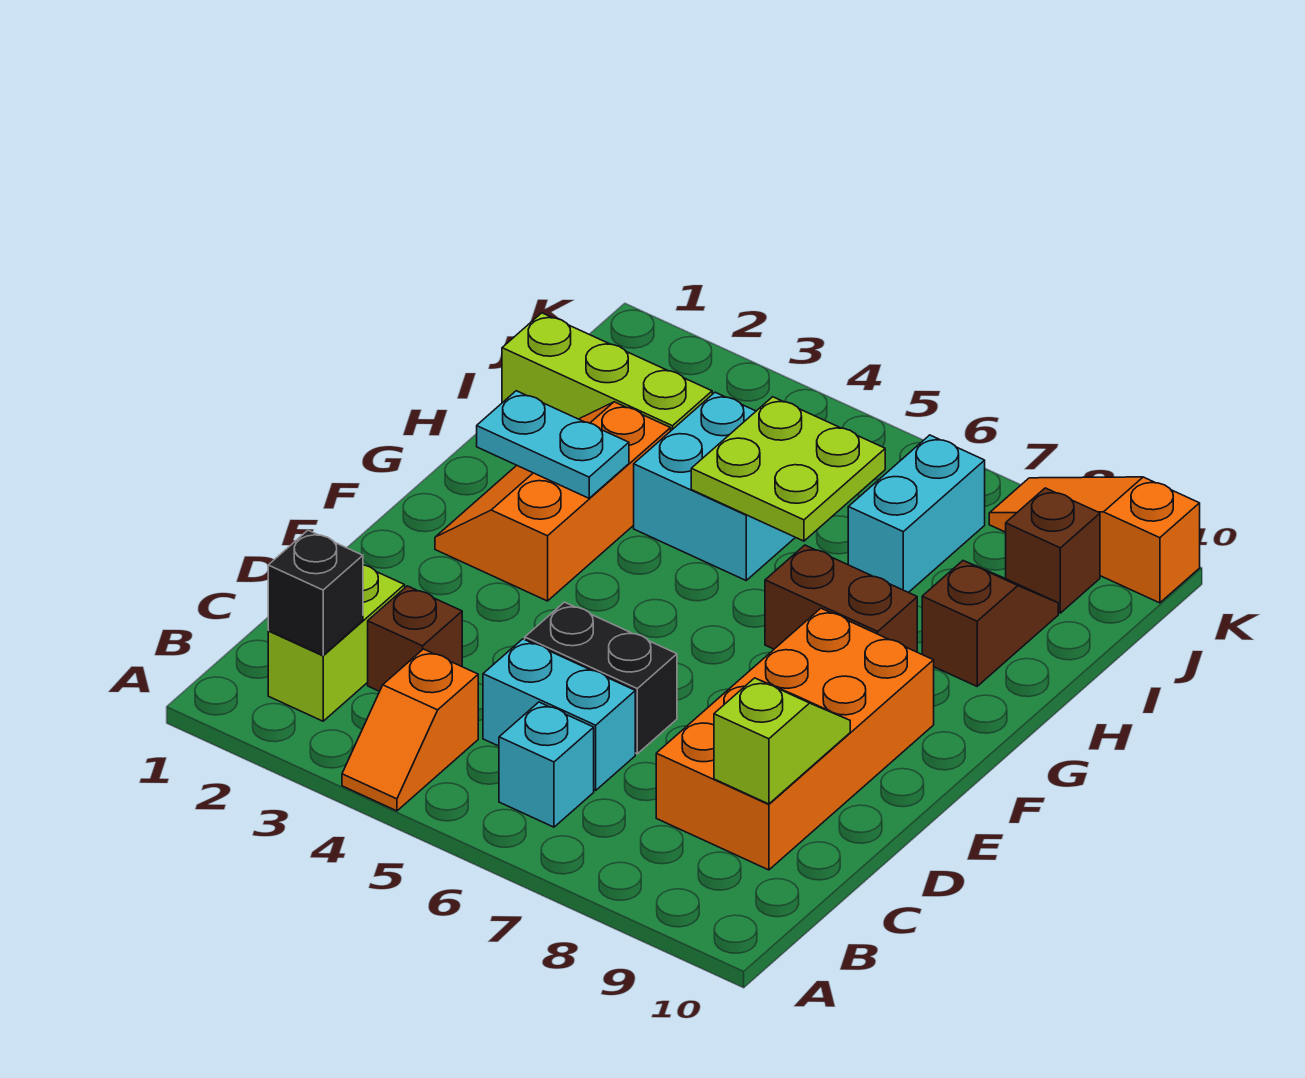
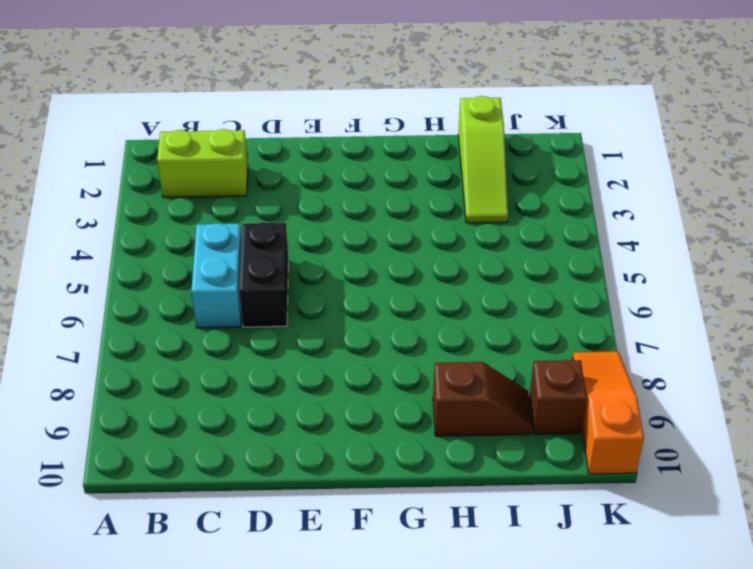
lime 1x3 slope [458,96,508,223] -> lime 1x3 brick [502,313,712,430]
none -> orange 1x2 slope [342,649,478,811]
none -> cyan 1x1 brick [499,702,594,827]
none -> brown 1x1 brick [368,586,462,691]

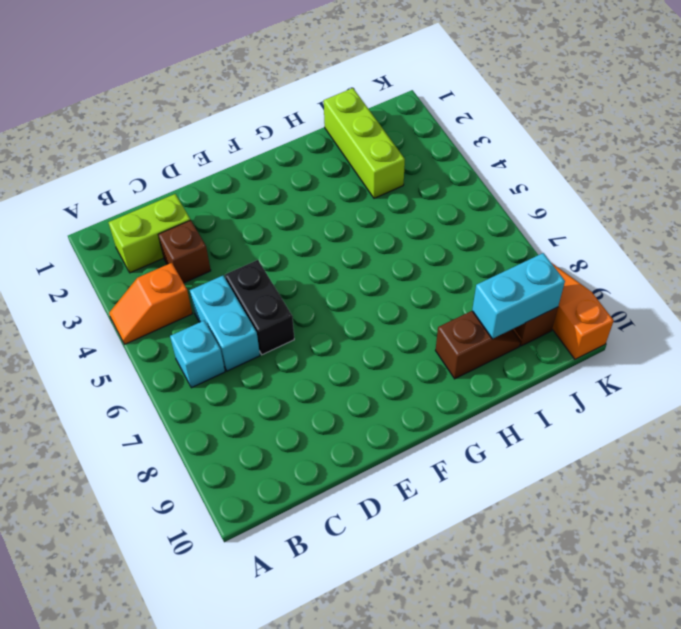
cyan 1x2 brick [472,253,565,339] -> cyan 1x2 brick moved to [848,435,985,593]
none -> orange 2x4 brick [656,608,934,870]
none -> orange 2x3 slope [435,402,671,601]
none -> brown 1x2 brick [765,545,917,652]

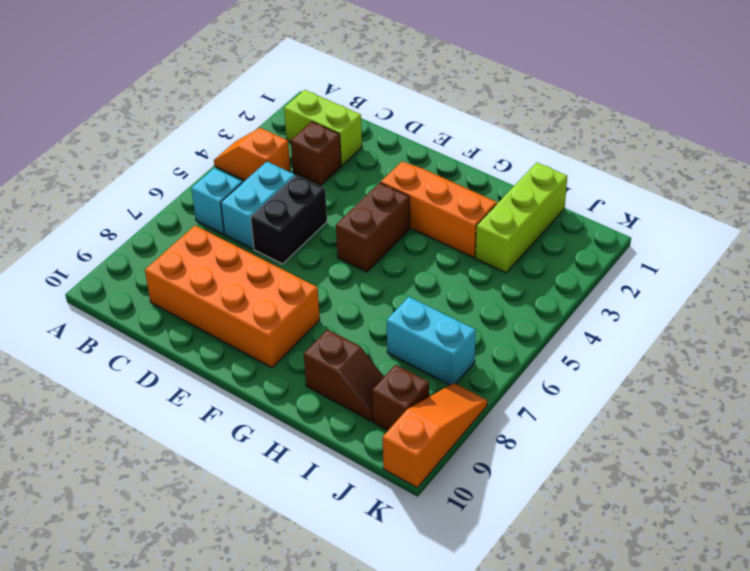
brown 1x2 brick [336,183,410,272] -> brown 1x2 brick moved to [765,545,917,652]
none -> cyan 2x2 brick [634,392,795,580]
none -> black 1x1 brick [268,530,363,655]
none -> lime 1x2 slope [714,678,850,804]

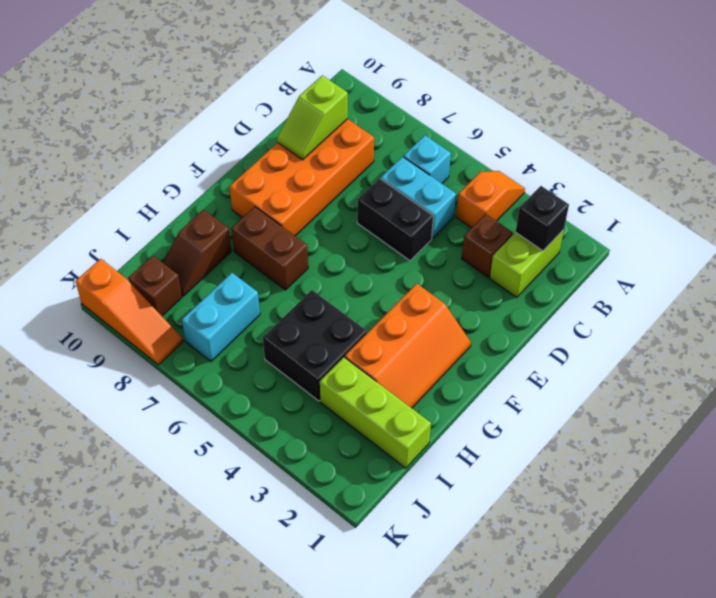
black 2x2 brick [263,290,367,401] -> cyan 2x2 brick [634,392,795,580]
none -> cyan 1x2 plate [477,391,629,498]
none -> lime 2x2 plate [691,397,885,541]

